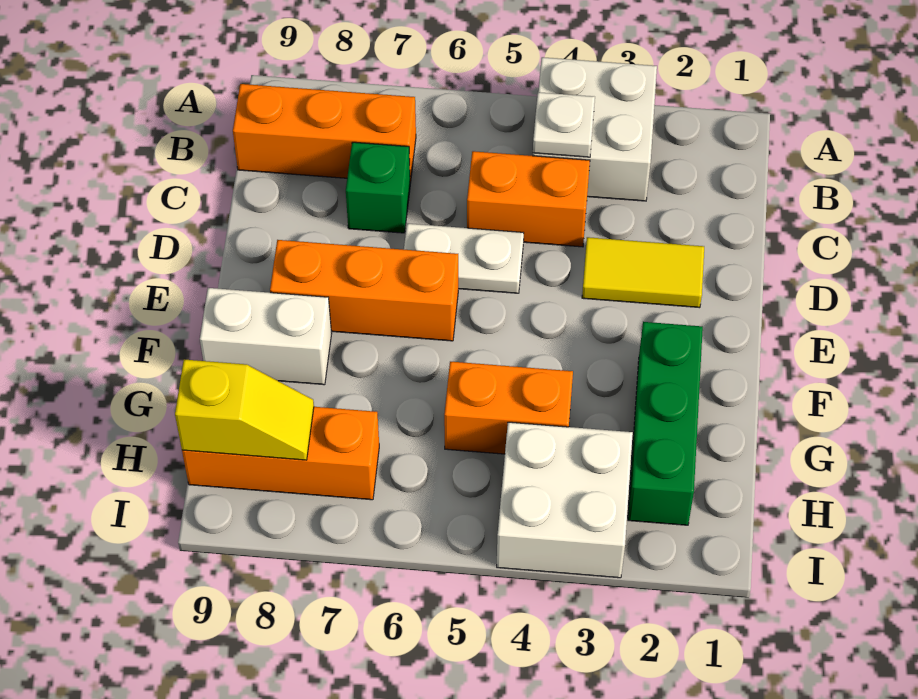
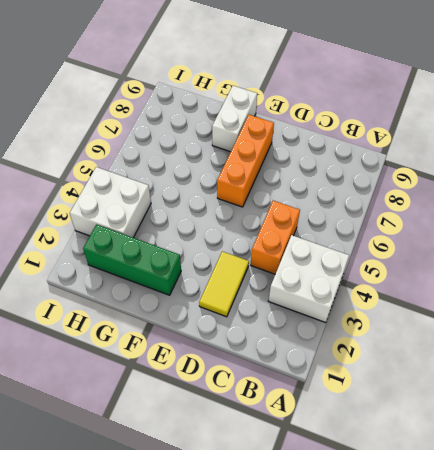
none -> orange 1x3 brick [233,84,416,183]
none -> green 1x1 brick [346,142,410,233]
none -> white 1x2 plate [404,223,524,293]

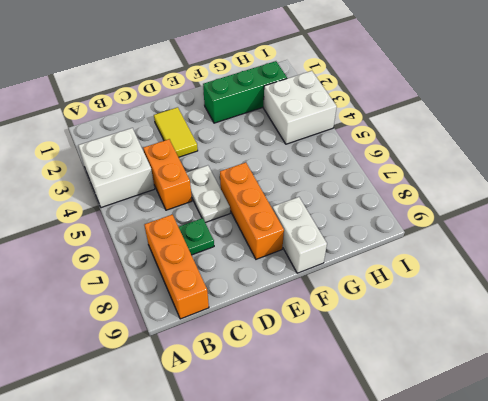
green 1x1 plate [179,218,214,255] -> green 1x1 brick [346,142,410,233]
none -> orange 1x2 brick [444,362,573,454]
none -> orange 1x3 brick [182,407,379,500]
none -> white 1x1 plate [533,92,595,157]

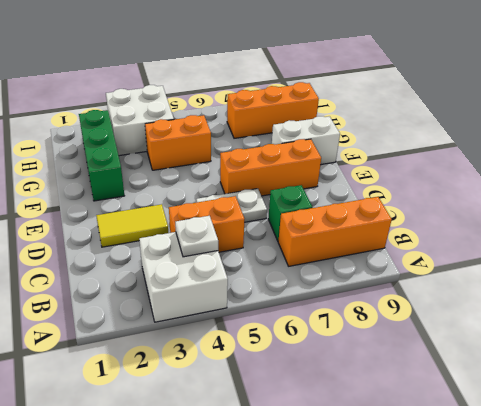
none -> yellow 1x2 slope [175,359,314,460]

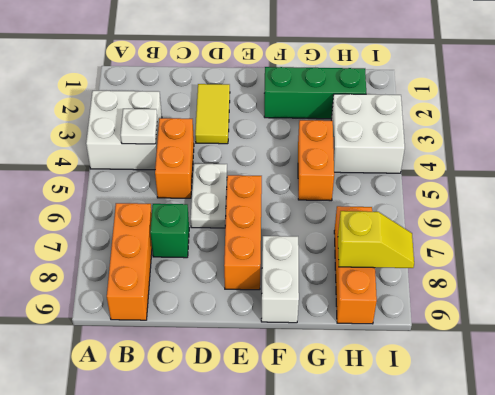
yellow 1x2 slope [338,211,414,268] -> yellow 1x2 slope turned to [175,359,314,460]

